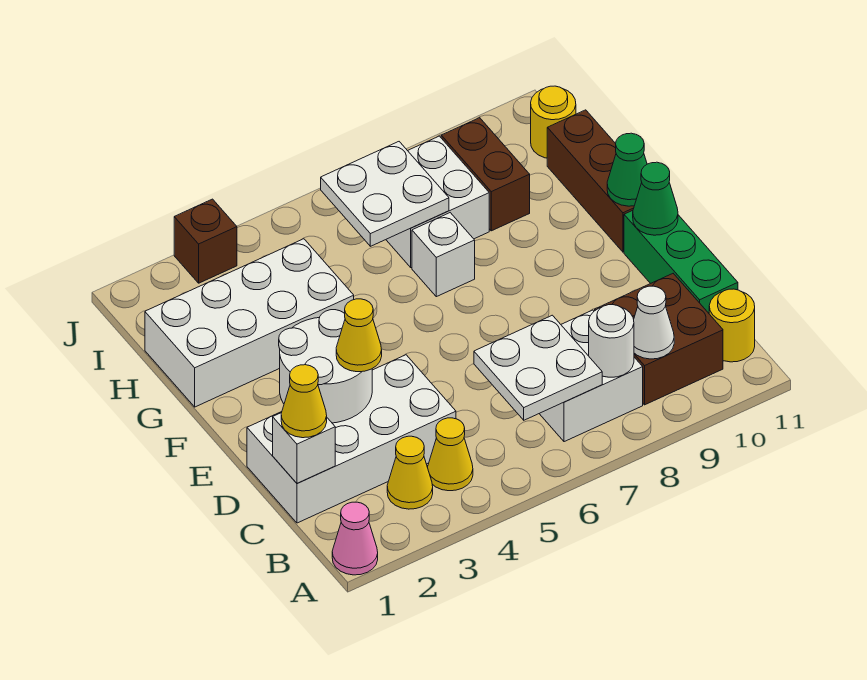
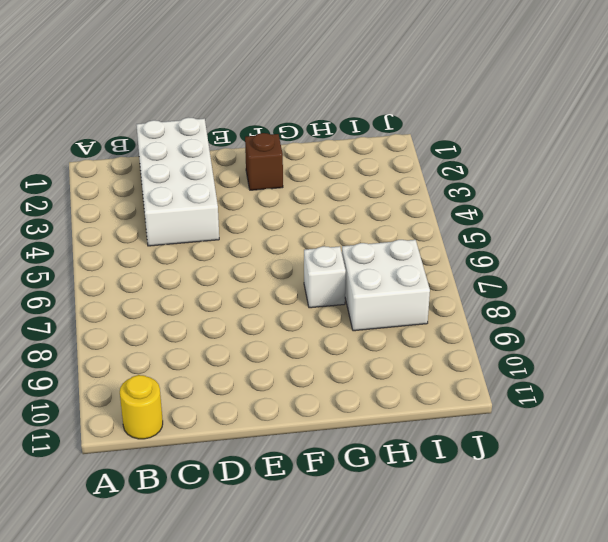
brown 1x1 brick [245,133,283,190] -> brown 1x1 brick moved to [174,199,237,283]
none -> pink 1x1 cone [332,502,378,575]
none -> yellow 1x1 cone [387,436,433,509]
none -> yellow 1x1 cone [428,418,473,491]

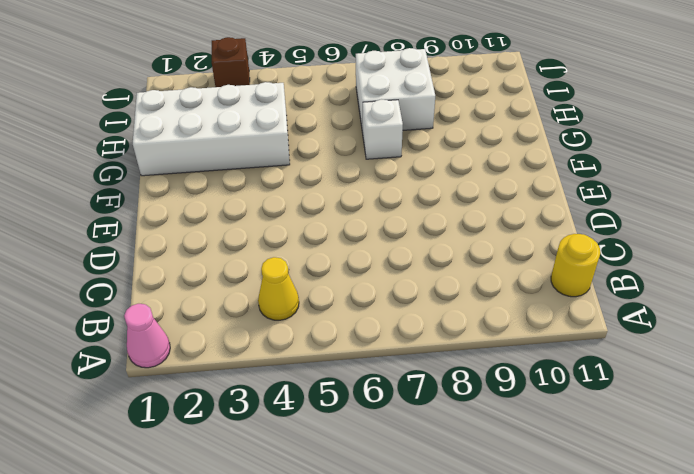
none -> yellow 1x1 cone [387,436,433,509]
none -> white 2x2 brick [539,310,643,442]
none -> brown 2x2 brick [595,274,723,405]

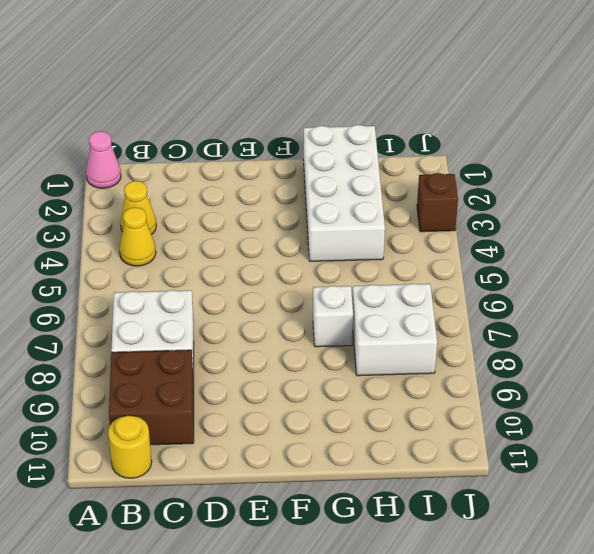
none -> white 2x4 brick [247,355,456,523]
none -> green 1x3 brick [624,210,738,313]
none -> brown 1x3 brick [547,110,634,252]

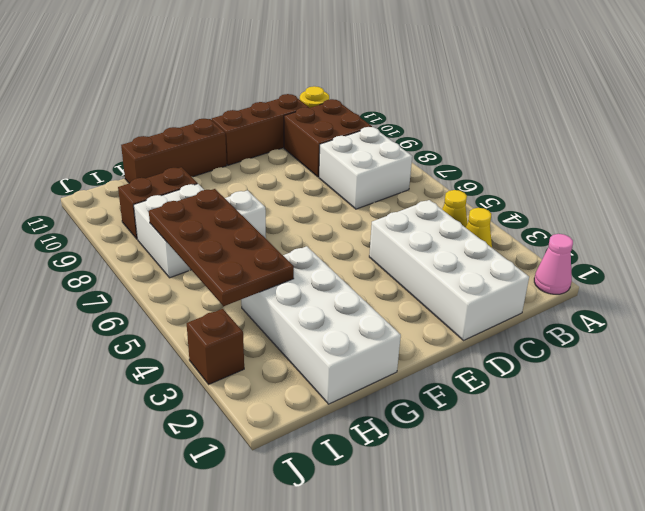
brown 1x3 brick [212,94,309,165] -> green 1x3 brick [624,210,738,313]
brown 2x4 plate [149,189,294,306] -> white 2x2 plate [321,142,449,246]
none -> yellow 1x1 round brick [531,86,576,158]
none -> white 2x2 plate [474,315,602,420]
none -> white 1x1 round brick [589,305,634,377]

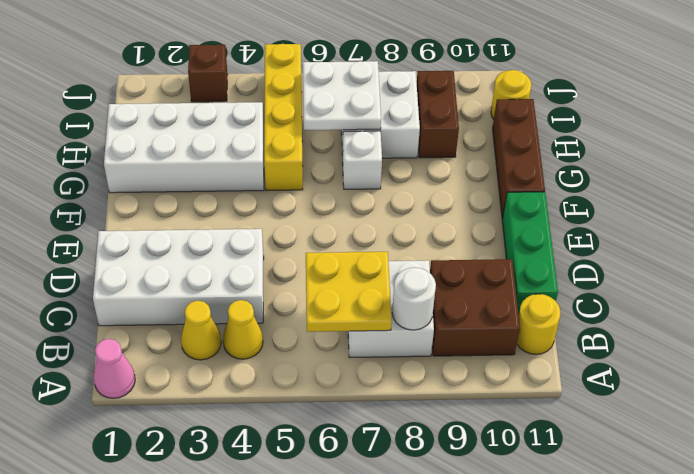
yellow 2x2 plate [306,252,392,332] -> white 2x2 plate [474,315,602,420]
yellow 1x4 brick [264,44,303,191] -> none
none -> white 1x1 cone [634,286,674,359]
none -> white 1x1 brick [273,413,335,483]
none -> white 2x2 round brick [279,310,372,423]

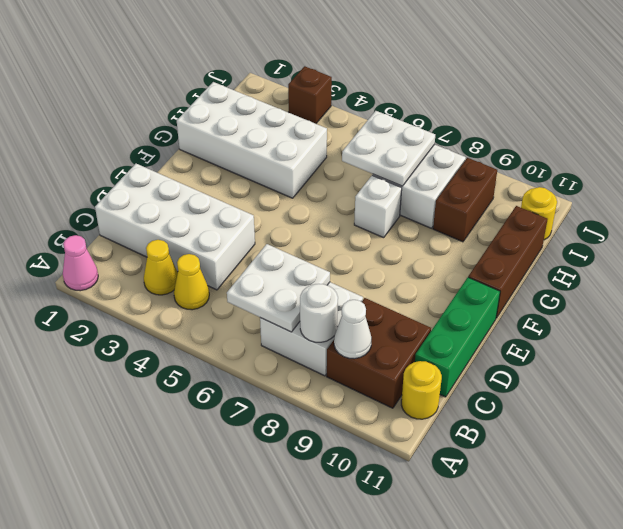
none -> white 1x1 brick [273,413,335,483]
none -> white 2x2 round brick [279,310,372,423]
none -> green 1x1 cone [633,162,678,235]

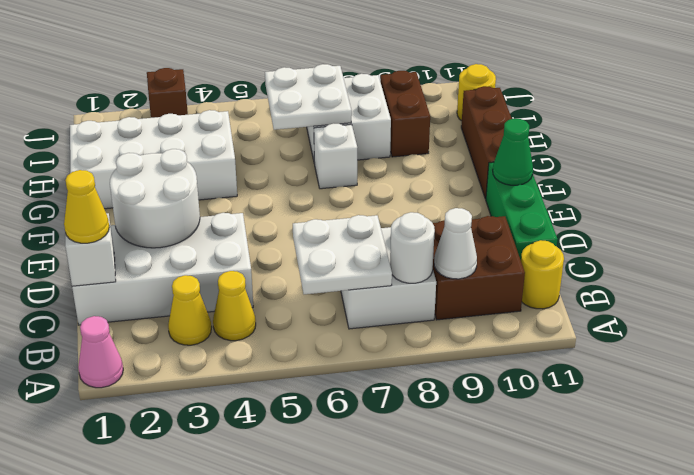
none -> green 1x1 cone [607,133,647,206]
none -> yellow 1x1 cone [336,299,382,372]

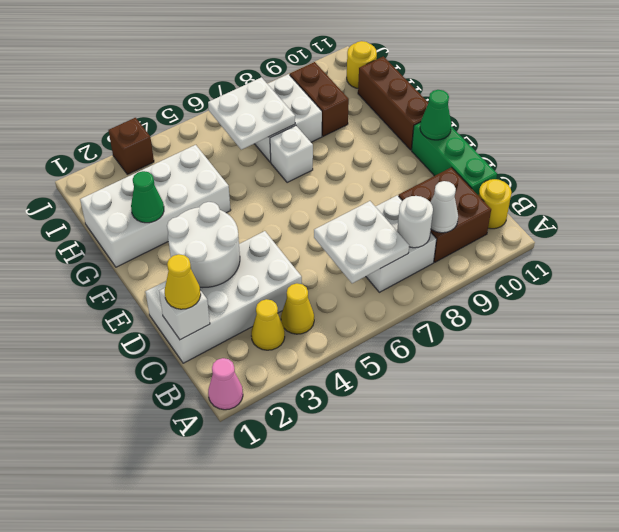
green 1x1 cone [131,171,164,223] -> green 1x1 cone moved to [607,133,647,206]
none -> yellow 1x1 cone [336,299,382,372]

